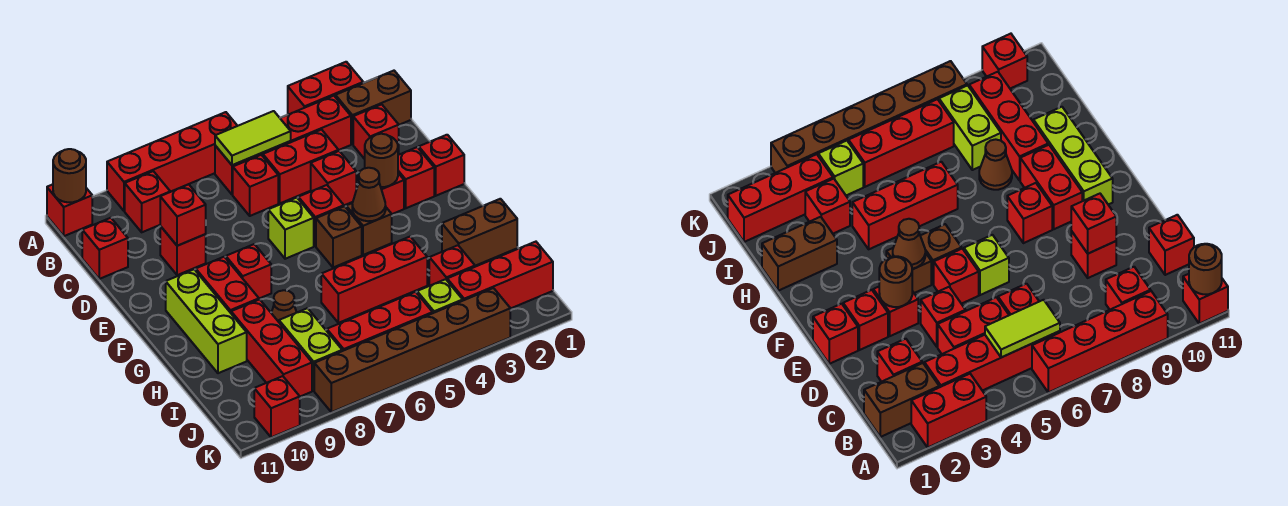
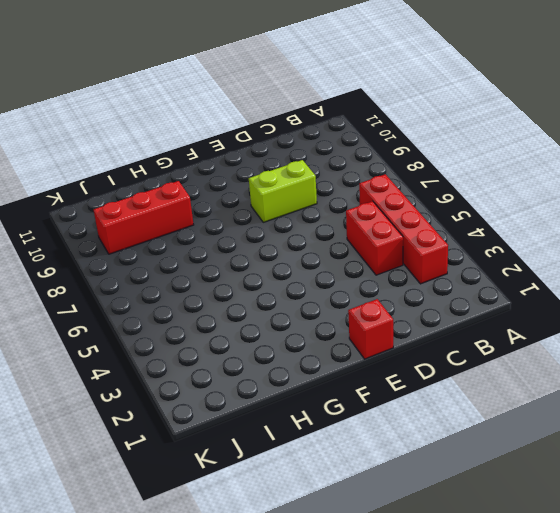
lime 1x2 brick [249,160,317,222] -> lime 1x2 brick moved to [279,308,342,391]
none -> red 1x2 brick [288,62,363,115]
none -> red 1x4 brick [107,112,237,211]
none -> red 1x1 brick [47,184,92,236]
none -> brown 1x2 brick [335,71,411,144]

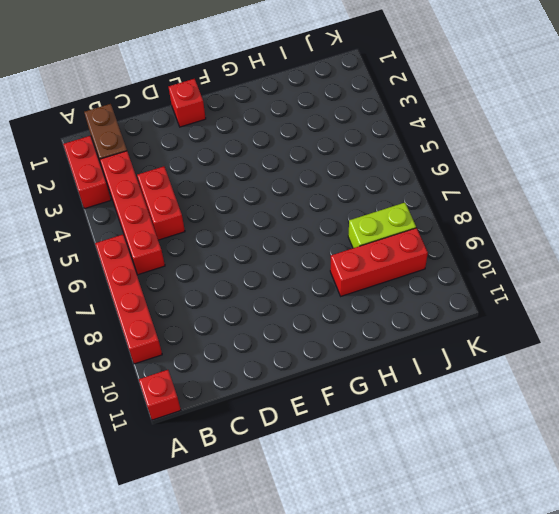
none -> red 1x1 brick [125,171,170,232]
none -> red 1x1 brick [353,104,399,159]
none -> red 1x1 brick [233,155,278,216]
none -> red 1x1 brick [82,218,128,279]

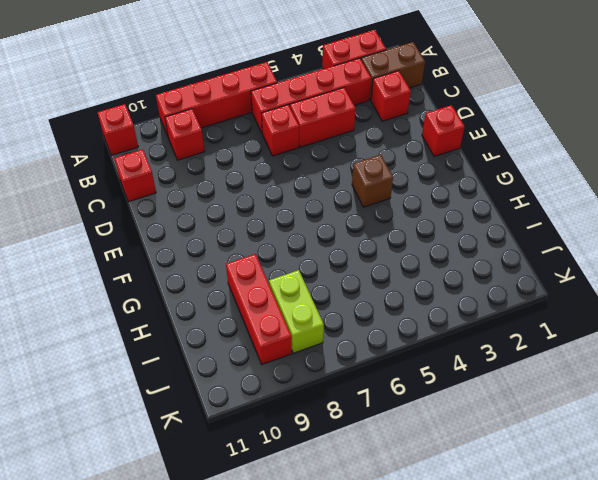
none -> red 1x1 brick [311,151,356,205]
none -> red 1x1 brick [160,226,206,275]
none -> red 1x1 brick [398,147,434,208]
none -> red 1x1 brick [359,171,404,214]

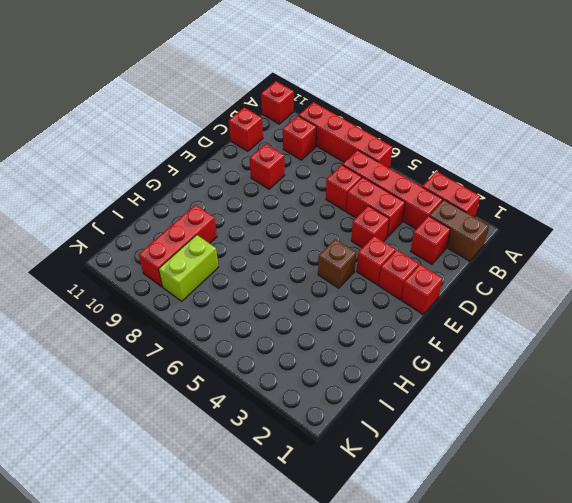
none -> red 1x1 brick [298,185,344,246]
none -> lime 1x1 brick [268,198,314,259]
none -> brown 1x1 brick [316,206,362,268]
none -> red 1x1 brick [226,244,271,298]

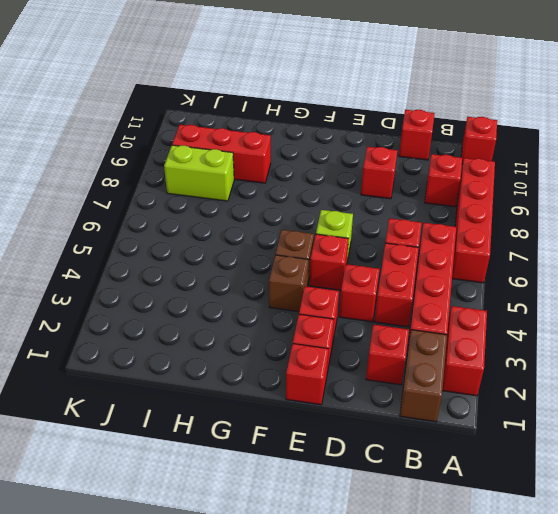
none -> red 1x1 brick [226,244,271,298]
none -> red 1x2 brick [196,257,259,313]
none -> lime 1x3 brick [166,269,247,373]
none -> brown 1x2 brick [442,199,517,266]

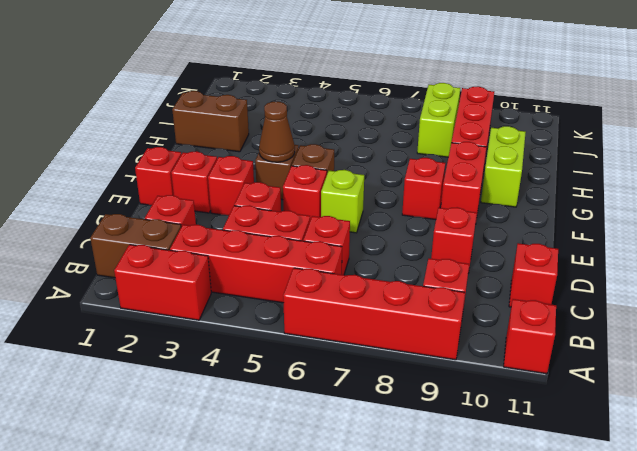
lime 1x2 brick [481,126,526,207] -> lime 1x3 brick [166,269,247,373]
none -> red 1x3 brick [321,237,427,323]
none -> brown 1x1 cone [271,290,297,322]
none -> red 1x1 brick [429,245,475,286]
none -> red 1x3 brick [447,242,553,309]

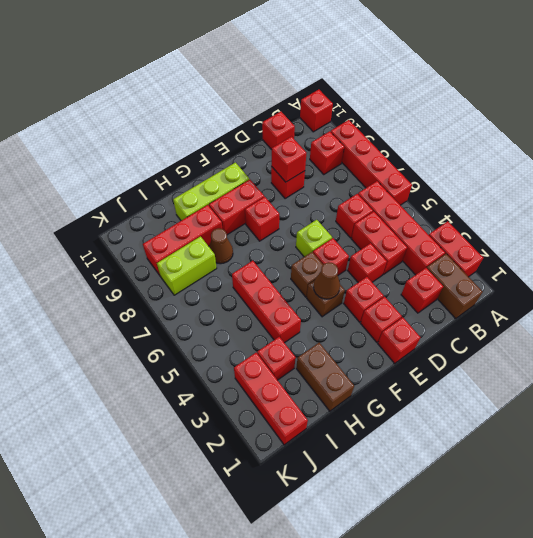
none -> lime 1x1 brick [417,279,463,313]
none -> red 1x3 brick [327,292,433,351]
none -> brown 1x6 brick [314,288,510,412]
none -> red 1x1 brick [254,376,300,437]

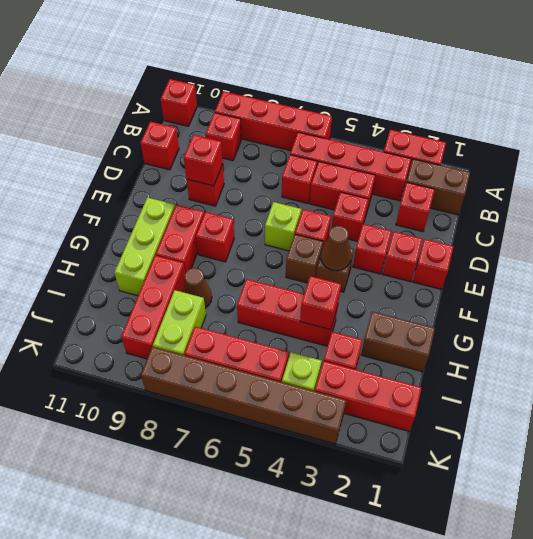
red 1x1 brick [300,276,341,330] -> red 1x1 brick moved to [254,376,300,437]
none -> brown 1x1 round brick [53,149,86,202]
none -> lime 1x2 tile [215,111,291,165]
none -> brown 1x1 round brick [365,134,398,187]

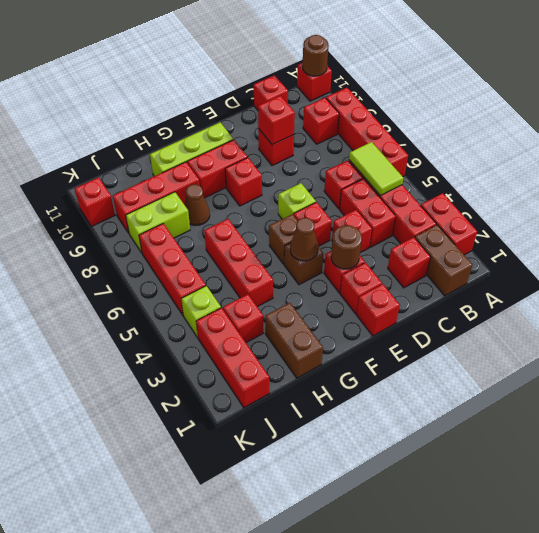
none -> brown 1x6 brick [314,288,510,412]

